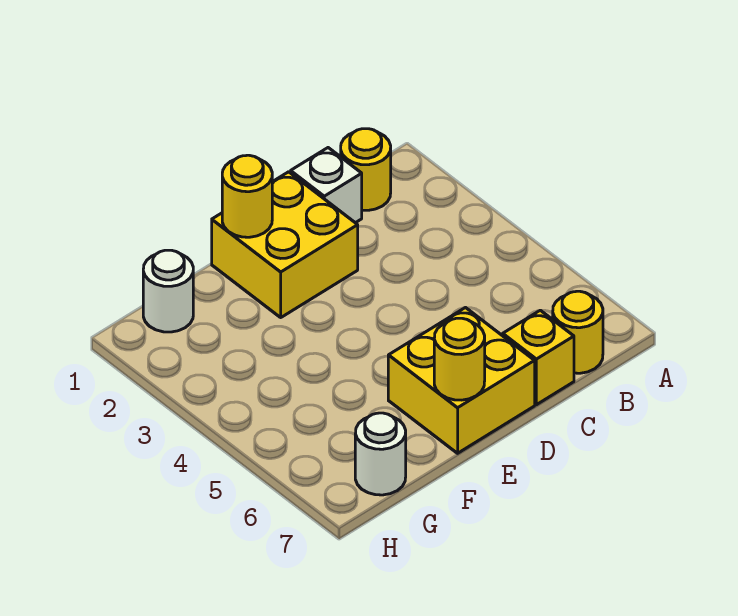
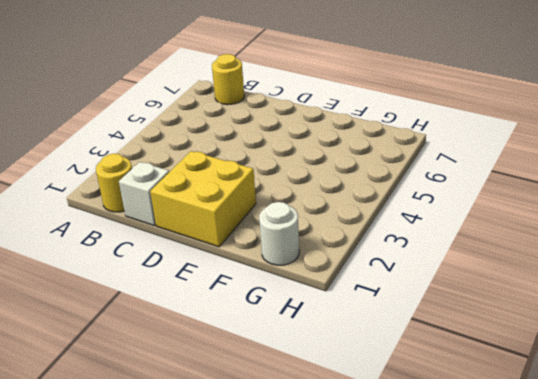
none -> yellow 1x1 brick [503,310,574,405]
none -> yellow 2x2 brick [388,308,535,453]

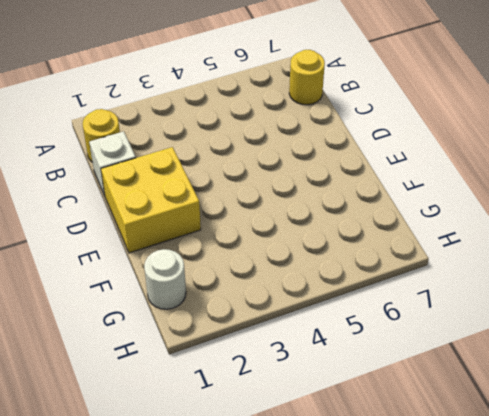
none -> yellow 1x1 brick [503,310,574,405]
none -> yellow 2x2 brick [388,308,535,453]

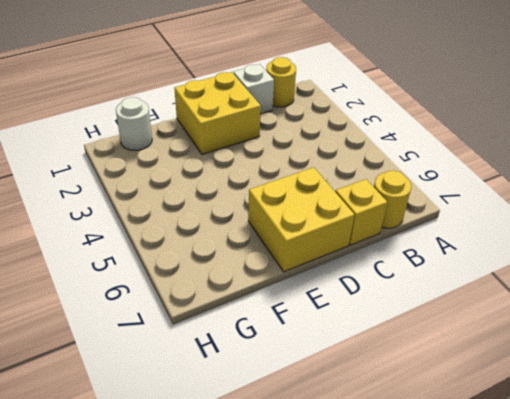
none -> white 1x1 round brick [355,413,406,495]
none -> yellow 1x1 round brick [222,155,272,237]

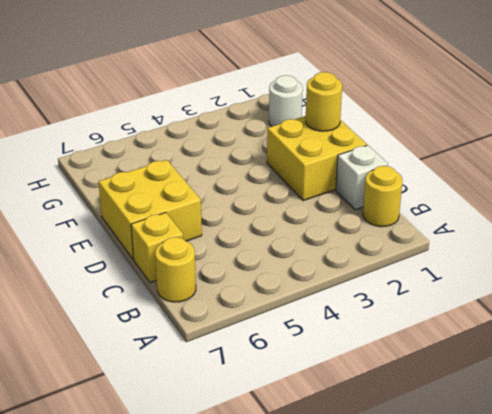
none -> white 1x1 round brick [355,413,406,495]
none -> yellow 1x1 round brick [434,318,485,400]

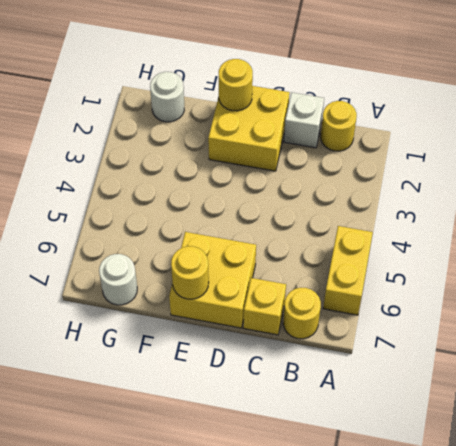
yellow 1x2 brick [323,226,373,315] -> none

